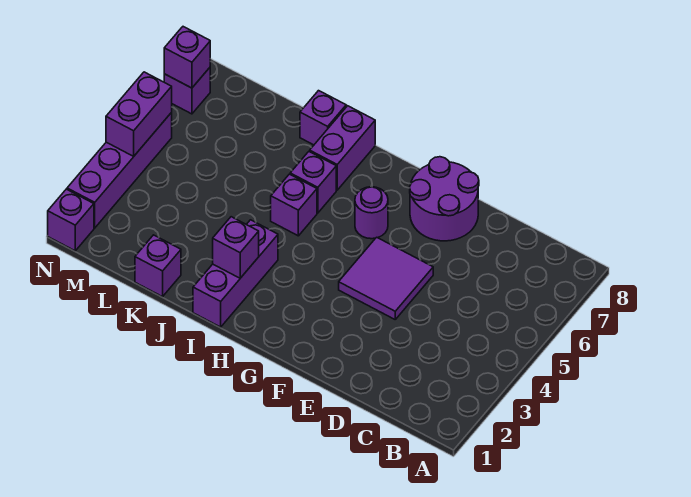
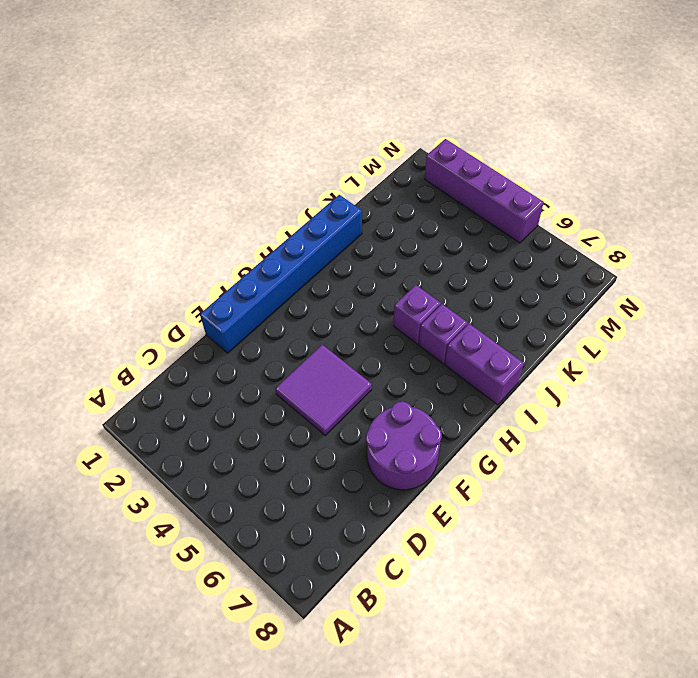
blue 1x6 brick [200,195,362,353] -> purple 1x3 brick [193,220,278,327]
none -> purple 1x1 round brick [355,187,388,239]
none -> purple 1x1 brick [300,91,346,145]
none -> purple 1x1 brick [135,235,181,297]

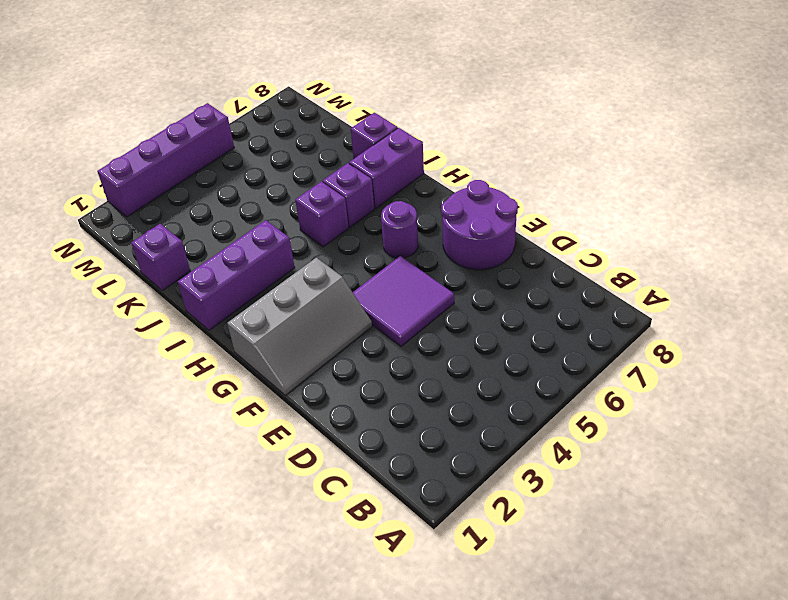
grey 2x3 slope [227,258,372,395] -> none
none -> purple 1x1 brick [48,189,94,251]
none -> purple 1x1 brick [164,68,210,114]
none -> purple 1x1 brick [213,217,259,278]

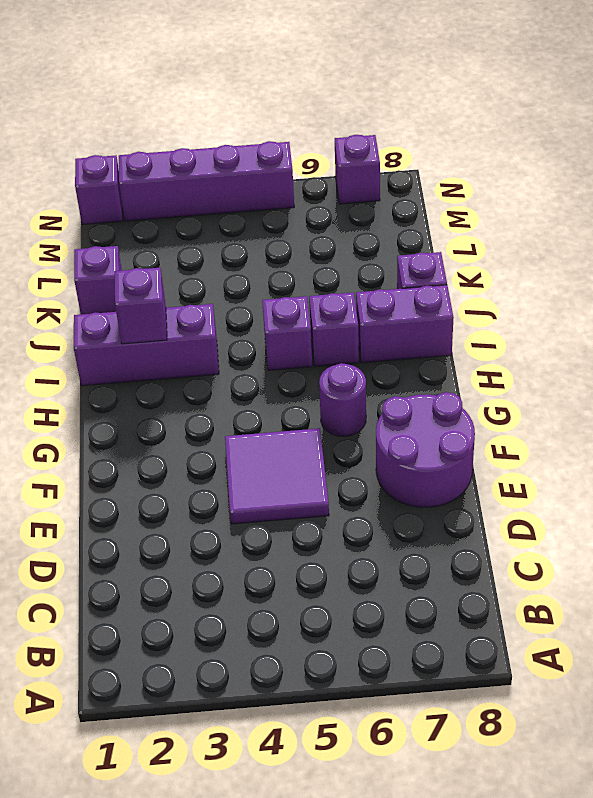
none -> purple 1x2 brick [106,72,172,156]
none -> purple 1x1 brick [164,27,210,88]

